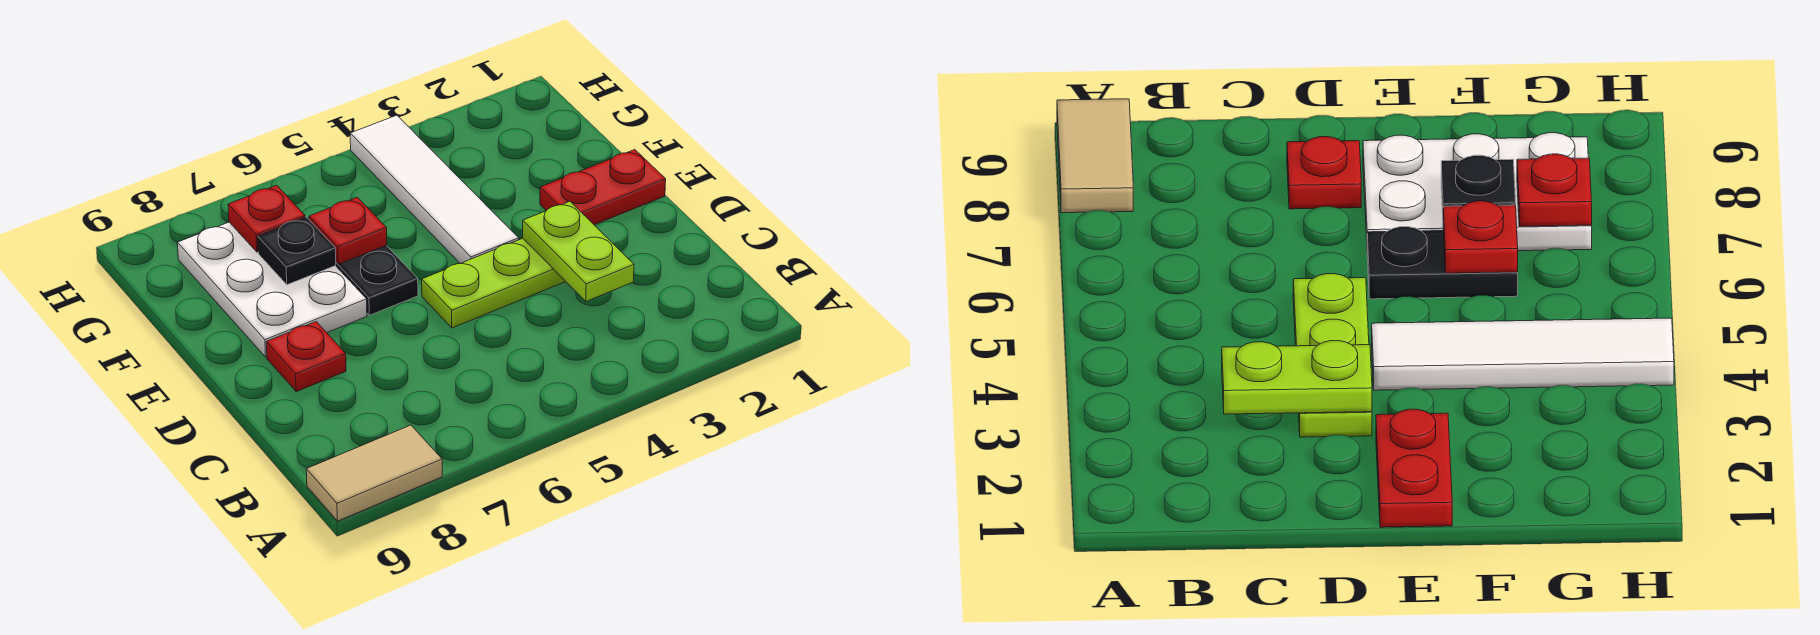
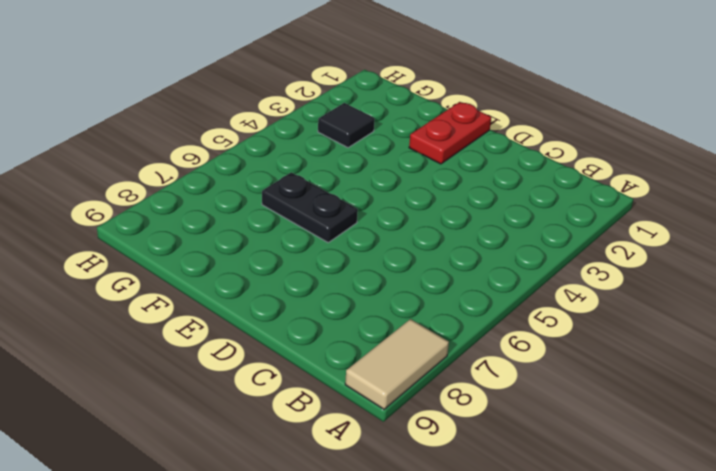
black 1x1 tile [318,103,375,148] -> none
none -> lime 1x3 plate [422,238,566,328]
none -> red 1x1 plate [266,322,346,392]

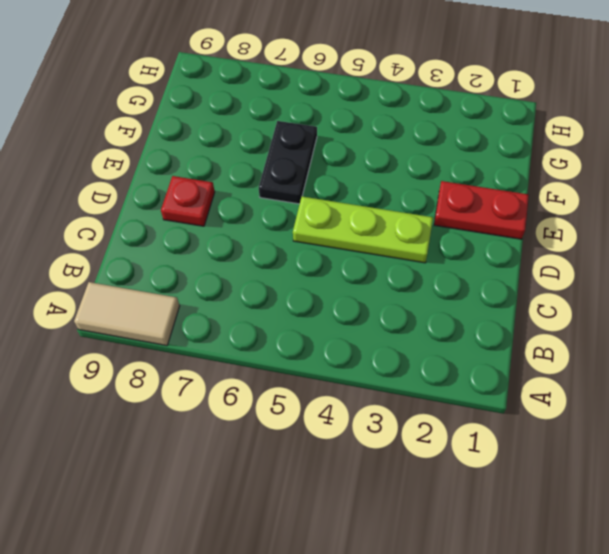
none -> white 1x4 tile [350,115,519,264]
none -> white 2x3 plate [177,222,367,357]

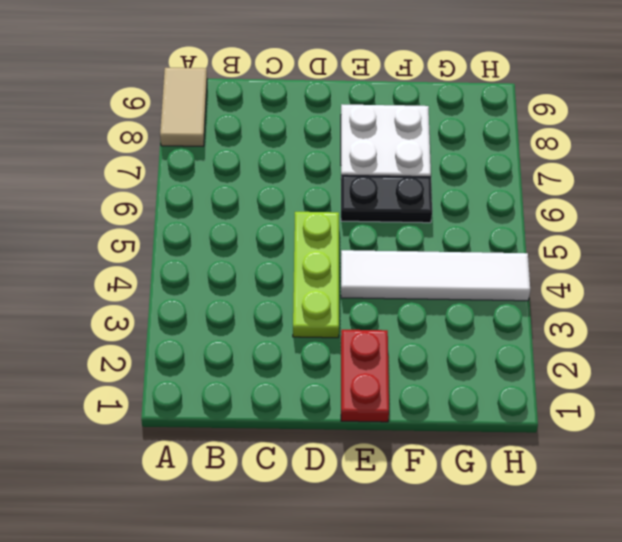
white 2x2 plate [341,104,431,177] -> white 2x3 plate [177,222,367,357]
none -> red 1x1 plate [266,322,346,392]
none -> lime 1x2 plate [522,202,634,301]

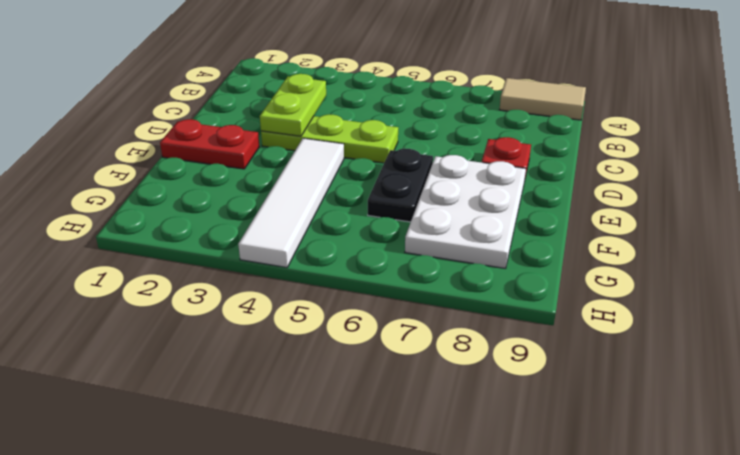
none -> red 1x1 plate [309,197,387,264]
none -> black 1x1 plate [258,217,336,285]

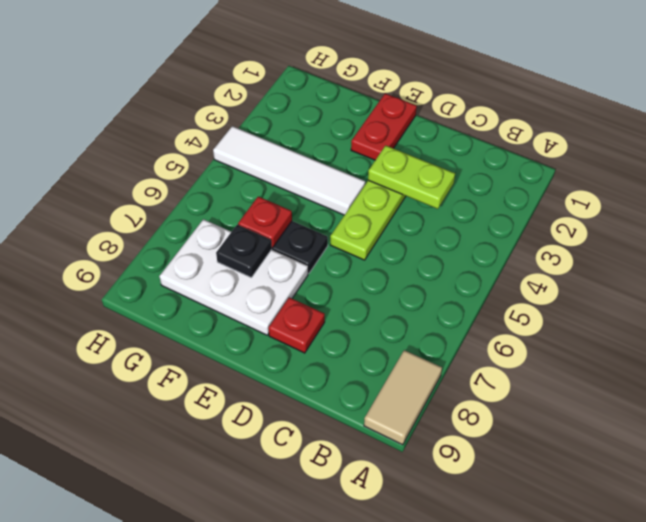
none -> red 1x1 plate [228,185,305,252]

